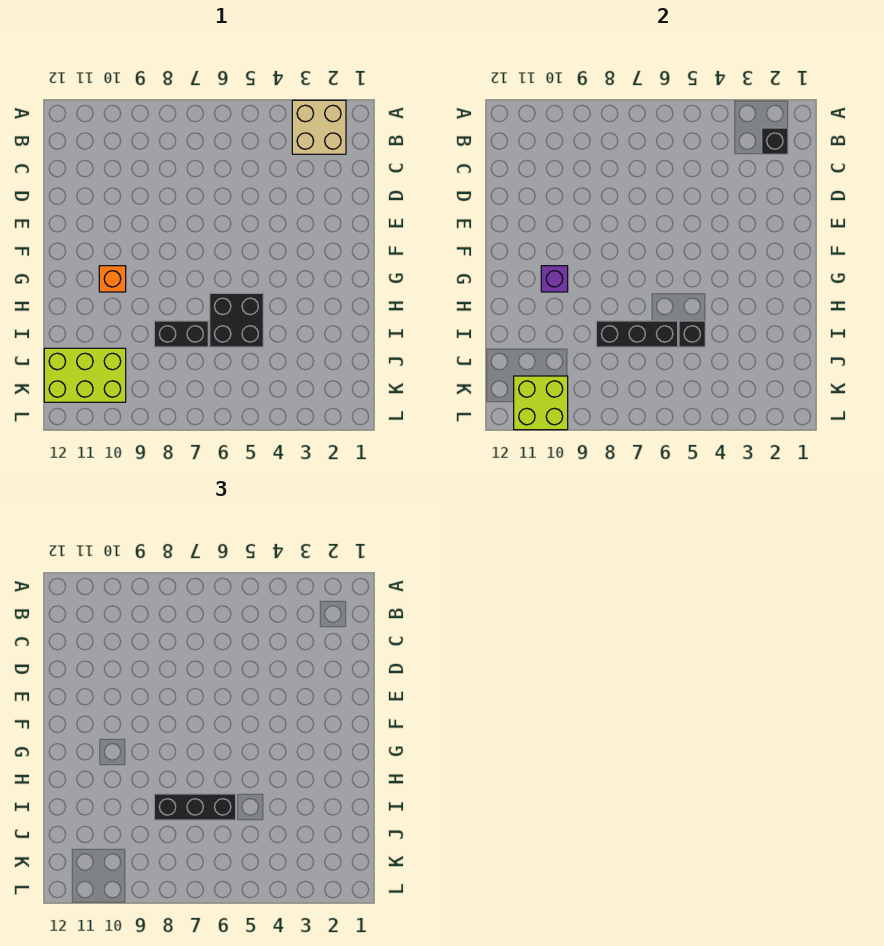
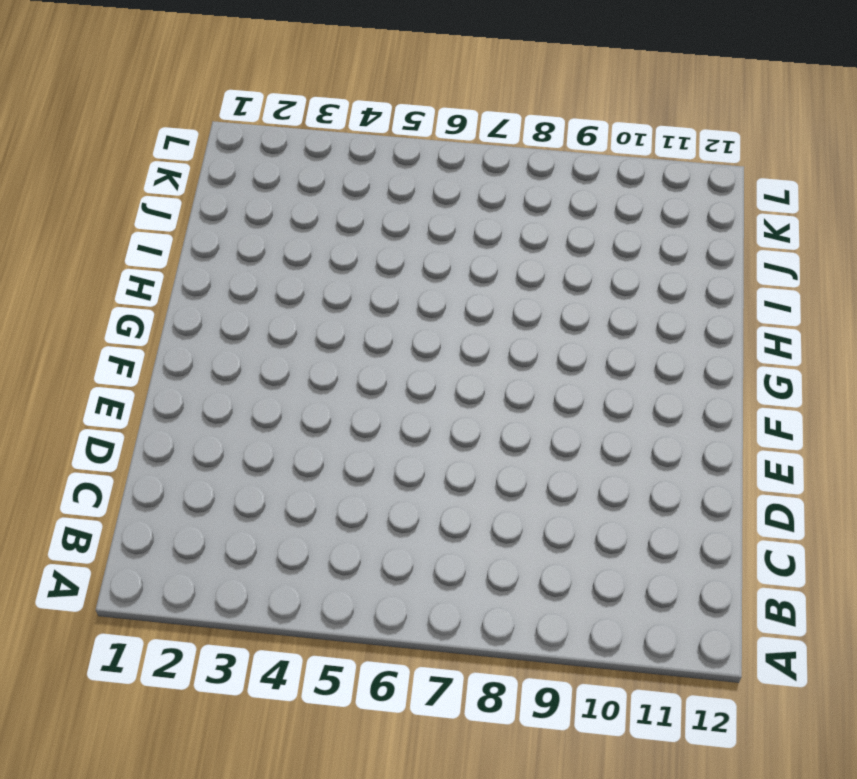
none -> tan 2x2 brick [292,100,346,154]
none -> orange 1x1 brick [99,266,126,292]

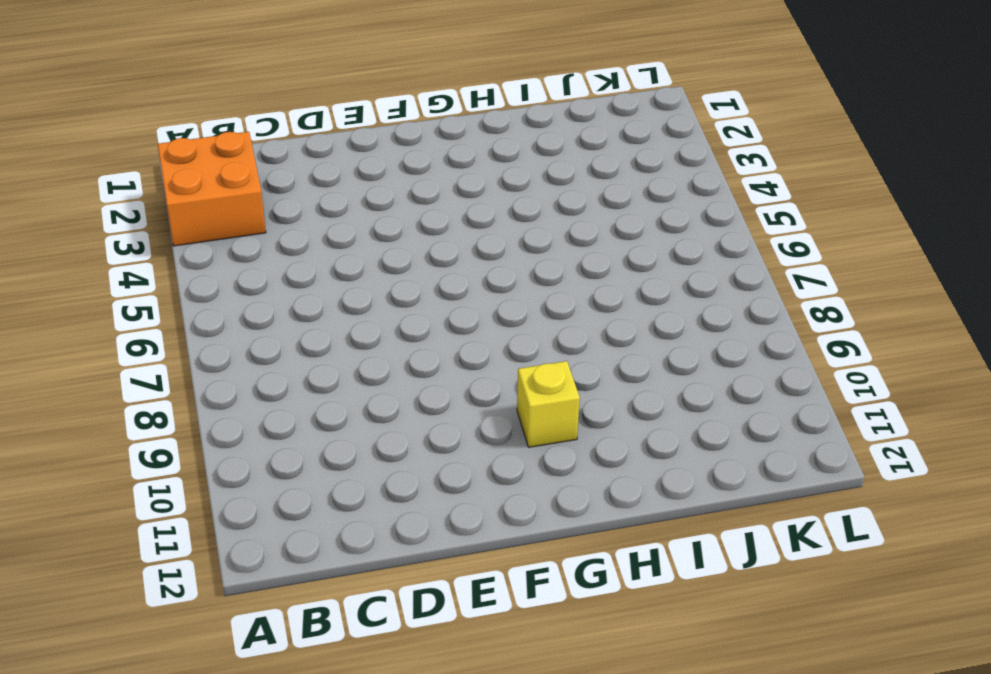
orange 2x2 brick [158,132,266,246] -> tan 2x2 brick [292,100,346,154]
yellow 1x1 brick [517,361,580,447] -> orange 1x1 brick [99,266,126,292]
none -> black 2x2 brick [210,293,263,347]
none -> black 1x2 brick [154,321,208,347]

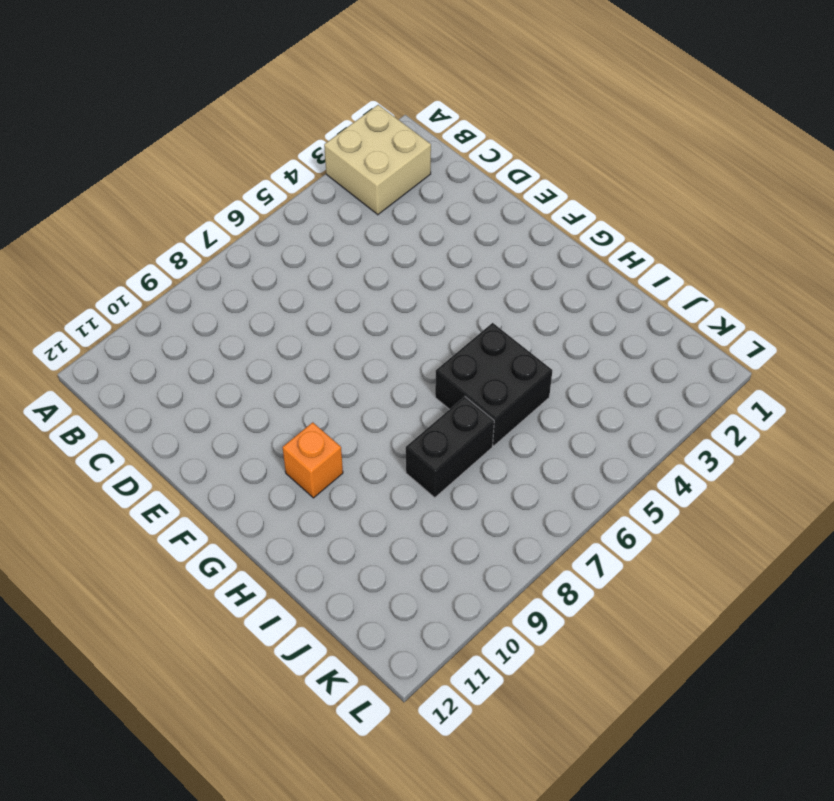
none -> lime 2x3 brick [44,348,126,402]
none -> black 1x1 brick [762,128,788,154]

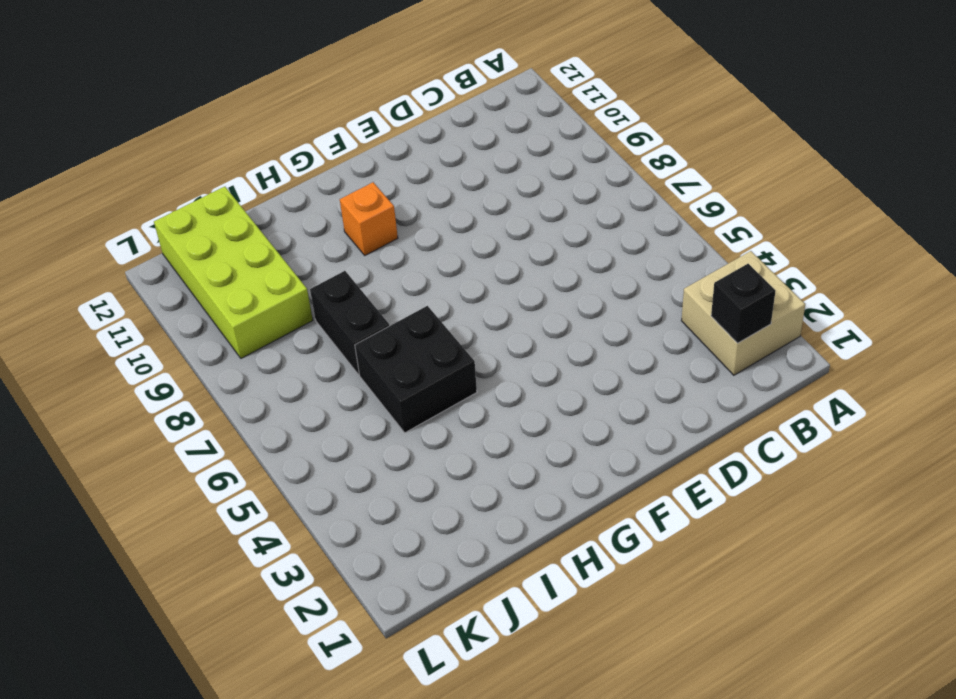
lime 2x4 brick [154,187,313,358] -> lime 2x3 brick [44,348,126,402]
none -> purple 1x1 brick [541,266,568,292]
none -> black 1x1 brick [679,321,705,347]

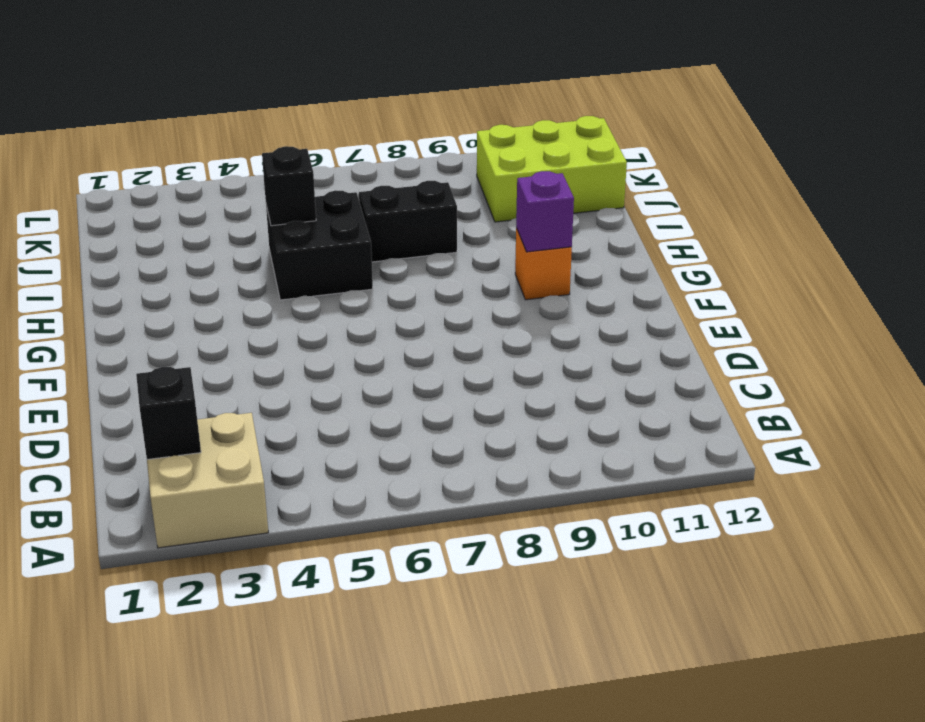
none -> black 1x3 brick [596,321,678,347]
none -> lime 2x2 brick [514,376,568,430]

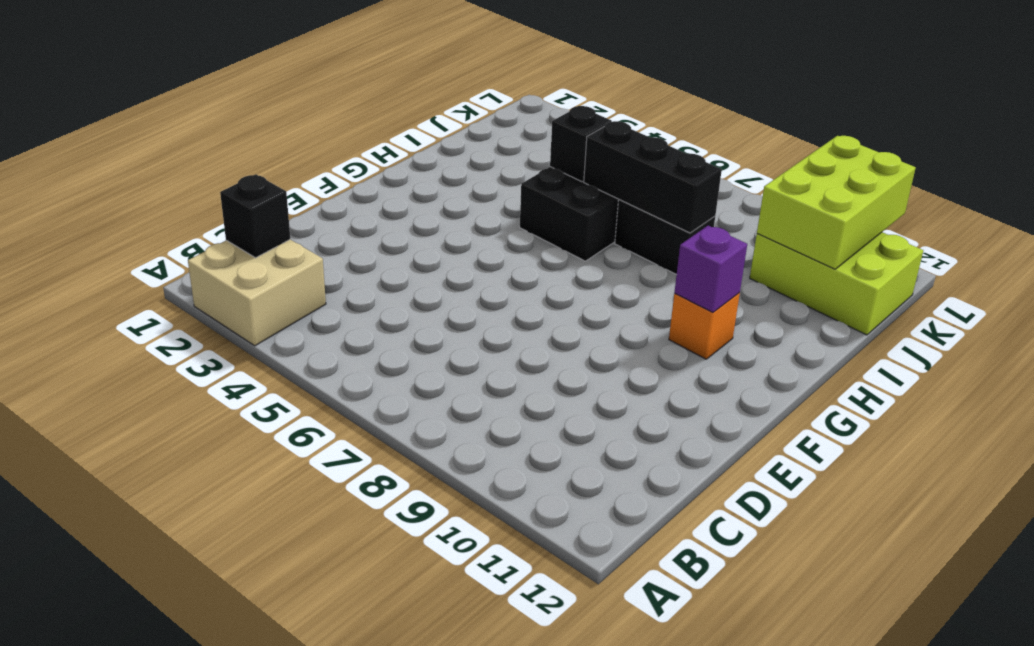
lime 2x3 brick [757,136,916,269] -> lime 2x2 brick [514,376,568,430]
none -> black 1x3 brick [154,794,236,820]

